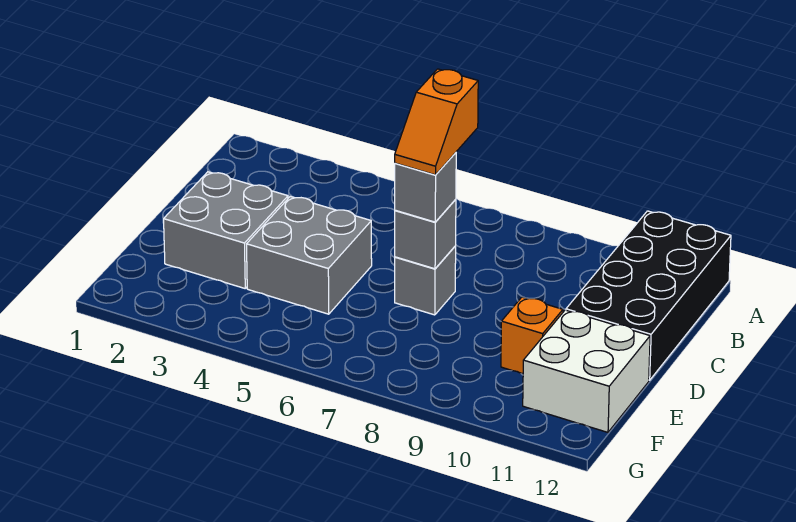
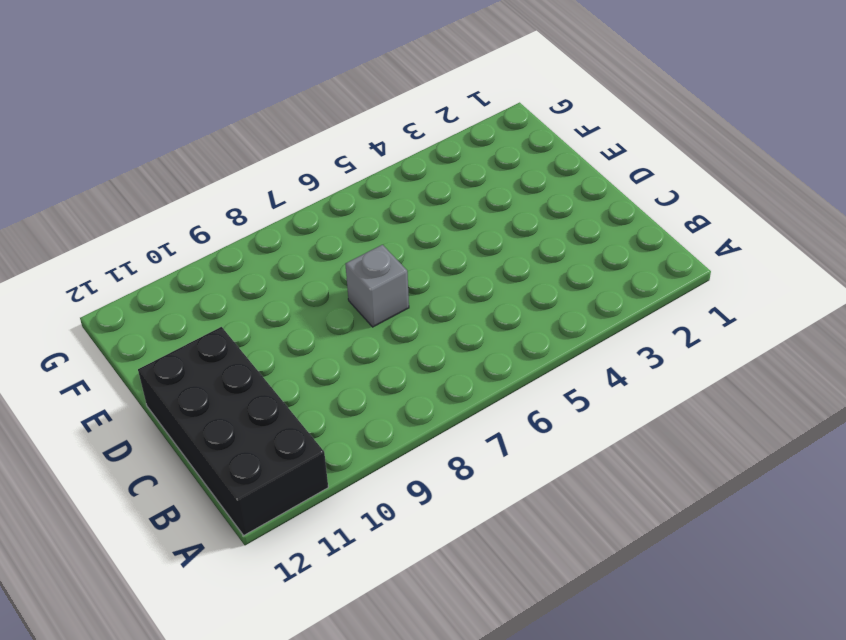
none -> grey 2x2 brick [164,172,288,288]
none -> grey 2x2 brick [247,196,372,314]

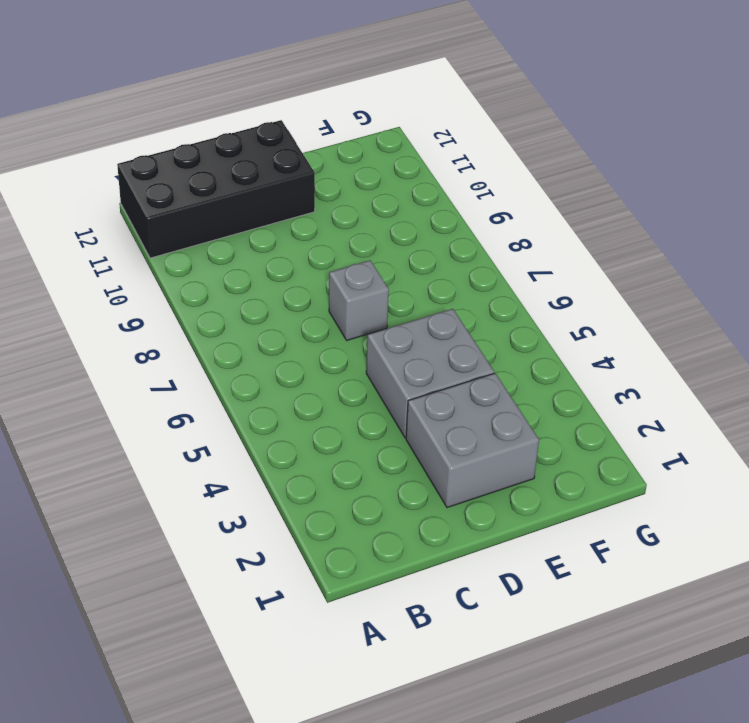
none -> orange 1x1 brick [501,297,563,374]
none -> white 2x2 brick [523,310,650,432]

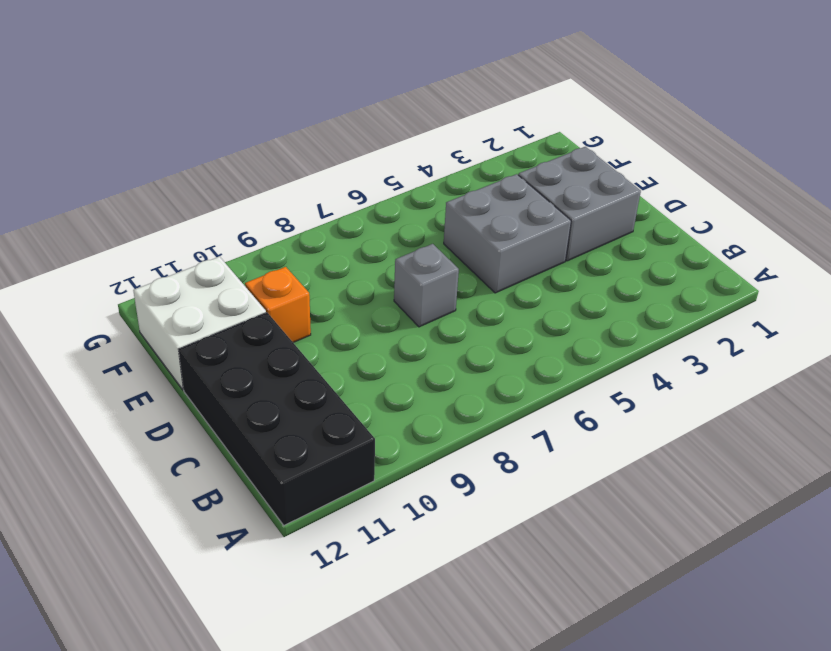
none -> grey 1x1 brick [395,199,456,269]
none -> grey 1x1 brick [395,153,456,222]

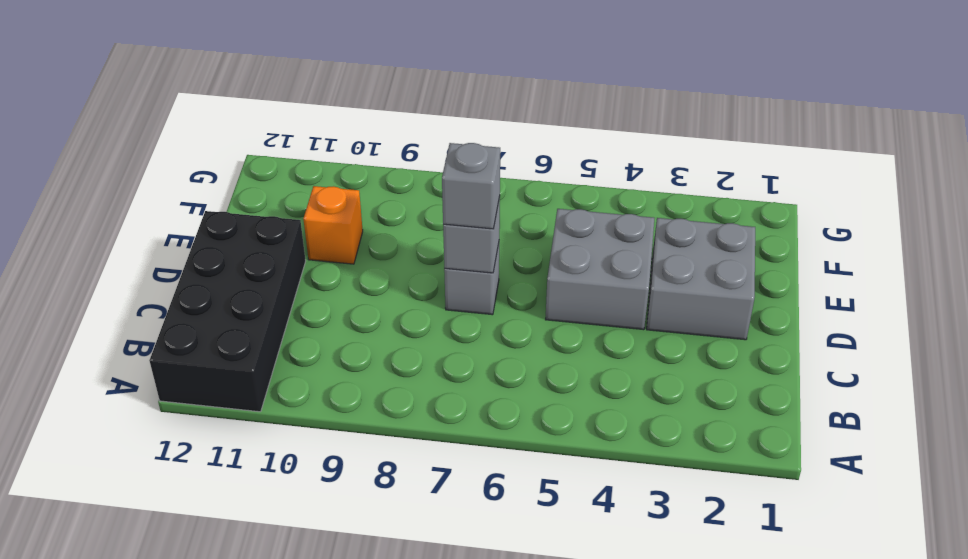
none -> white 2x2 brick [523,310,650,432]
none -> orange 1x2 slope [395,69,478,175]

